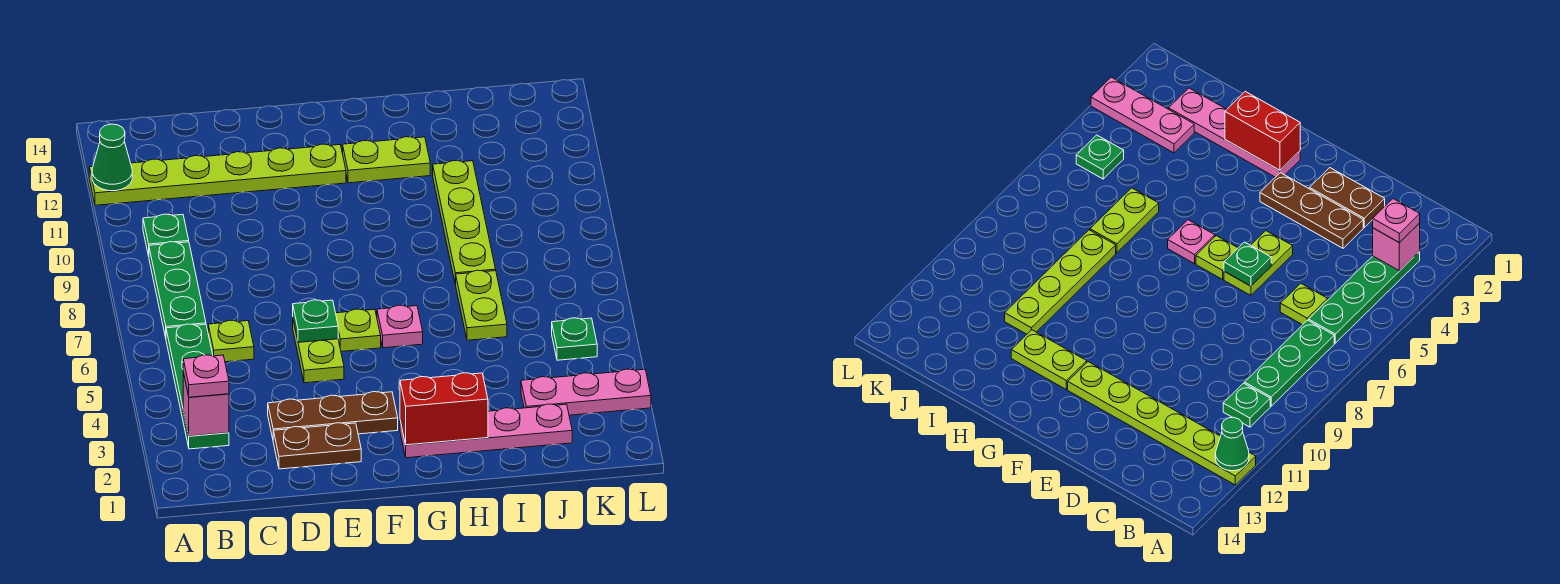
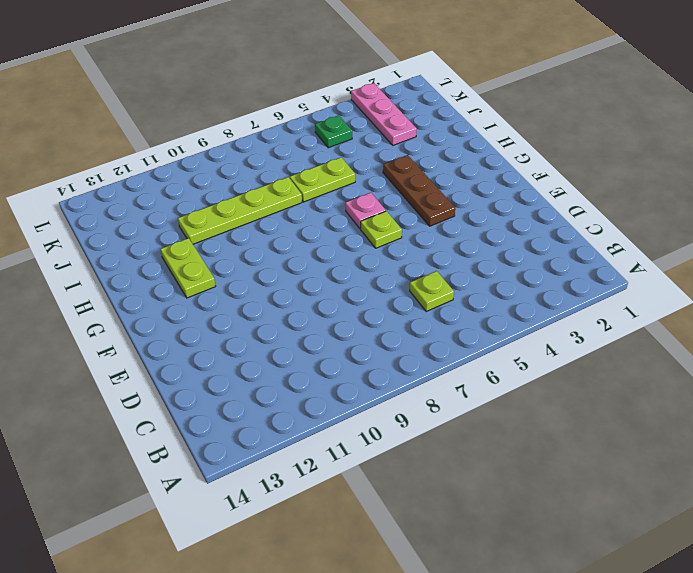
brown 1x3 plate [383,155,455,226] -> brown 1x3 plate moved to [268,392,398,438]
none -> lime 1x6 plate [89,144,346,205]
none -> green 1x4 plate [166,324,229,449]
none -> green 1x3 plate [149,242,206,337]

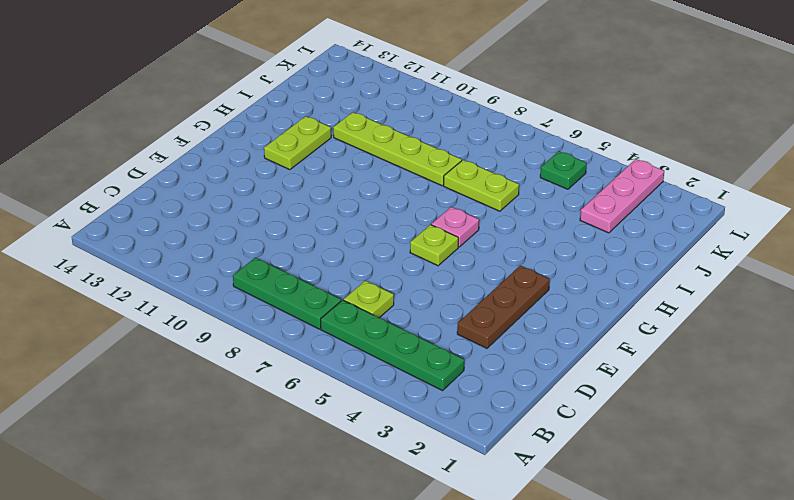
none -> lime 1x6 plate [89,144,346,205]
none -> green 1x1 plate [143,214,189,256]
none -> brown 1x2 plate [273,423,361,469]

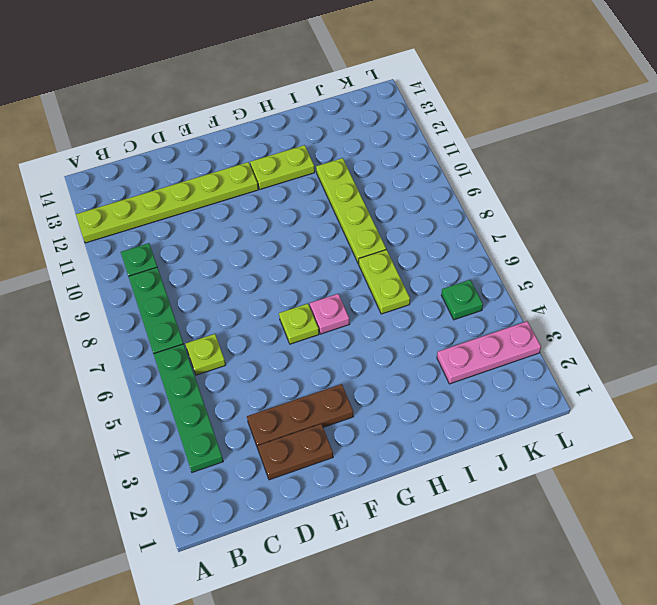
none -> lime 1x2 plate [293,321,344,383]
none -> pink 1x4 plate [400,404,572,458]
none -> green 1x1 cone [92,124,132,191]

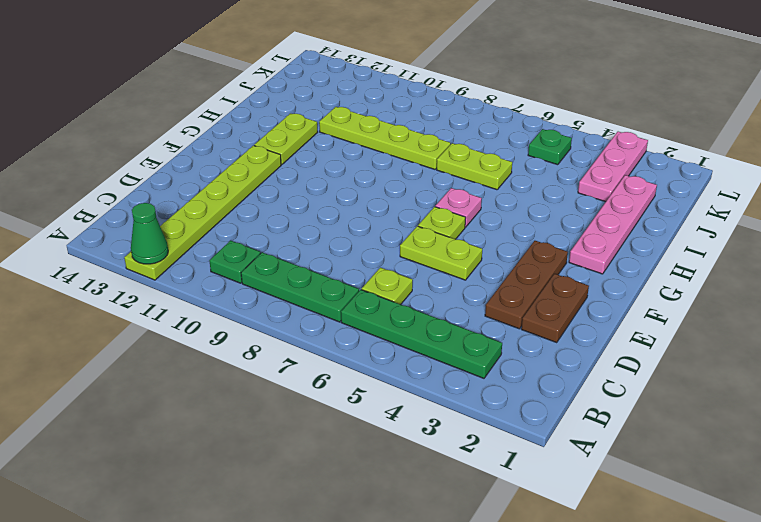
none -> pink 1x1 brick [183,373,229,436]
none -> green 1x1 plate [293,300,338,342]
none -> red 1x2 brick [400,373,488,445]

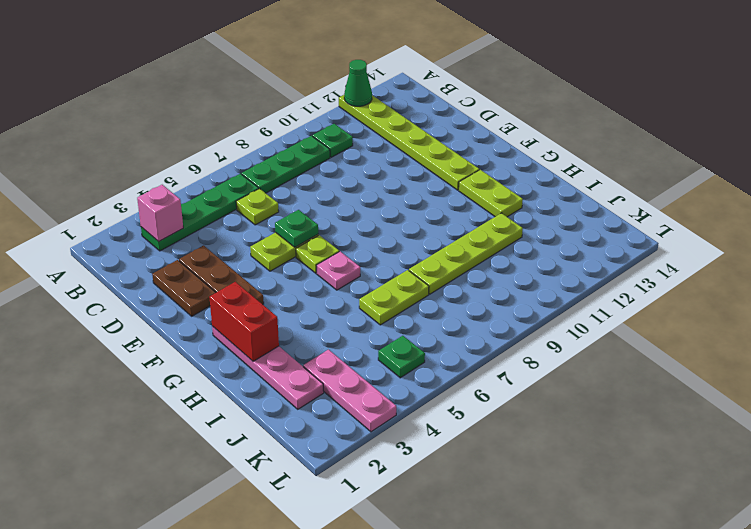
none -> pink 1x1 plate [183,355,229,397]

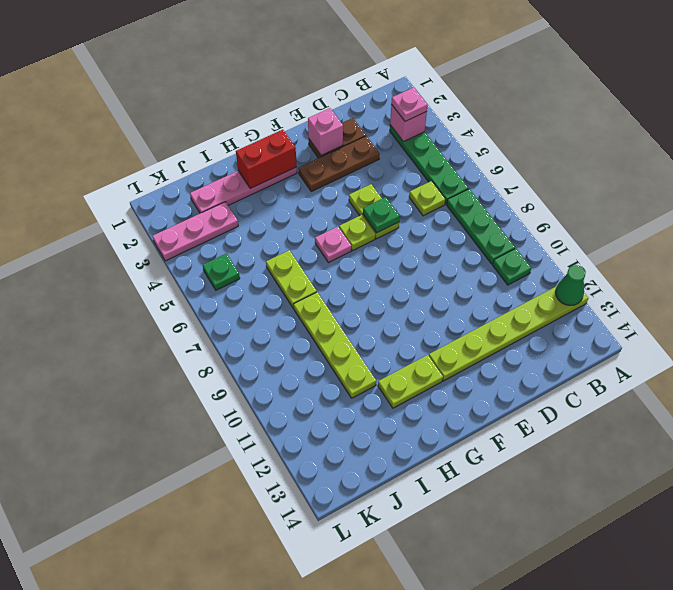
pink 1x1 brick [308,108,343,155] -> none

